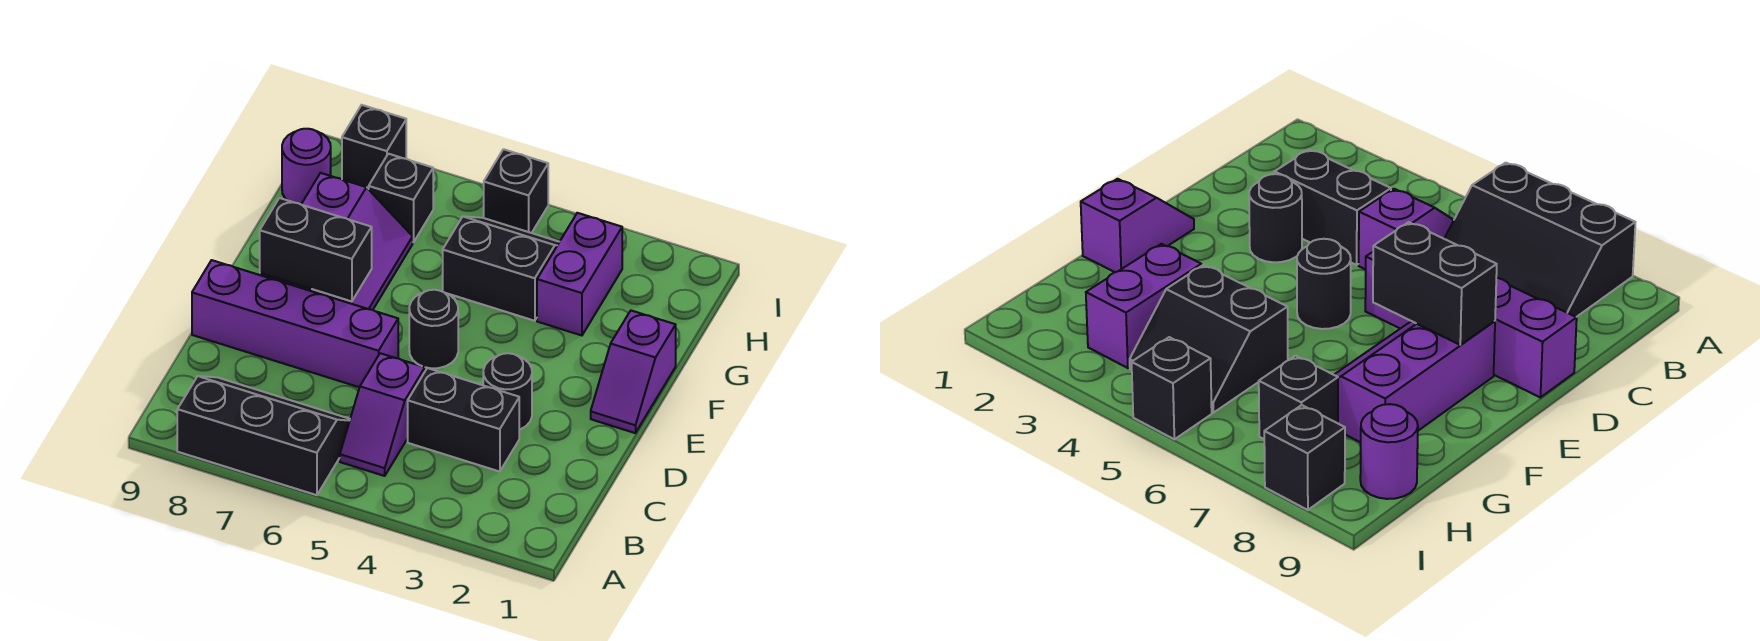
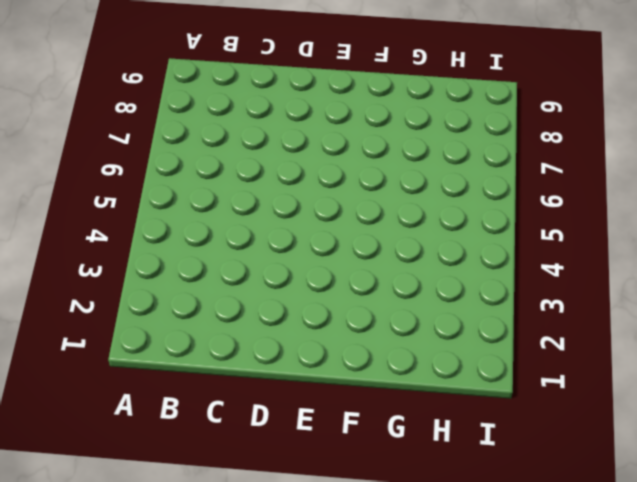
none -> black 2x3 slope [177,376,350,495]
none -> purple 1x2 slope [340,353,425,476]
none -> black 1x2 brick [408,368,519,472]

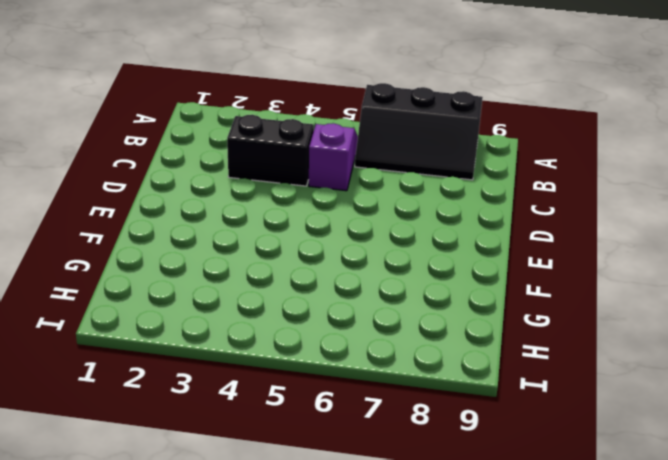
none -> black 1x1 round brick [483,353,532,430]
none -> purple 1x4 brick [192,260,398,387]
none -> purple 1x2 slope [591,311,676,433]

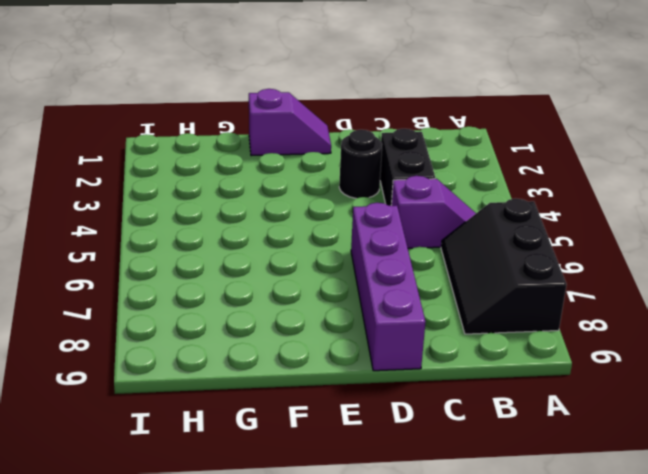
none -> black 1x1 round brick [409,290,458,368]
none -> purple 2x3 slope [260,173,413,310]
none -> purple 1x2 brick [537,213,622,335]

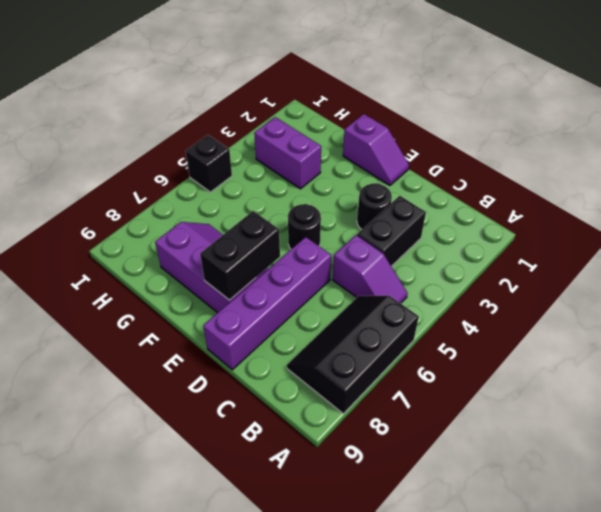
none -> black 2x2 slope [443,216,559,321]
none -> black 1x1 brick [369,154,433,242]
none -> purple 1x1 round brick [282,129,331,204]

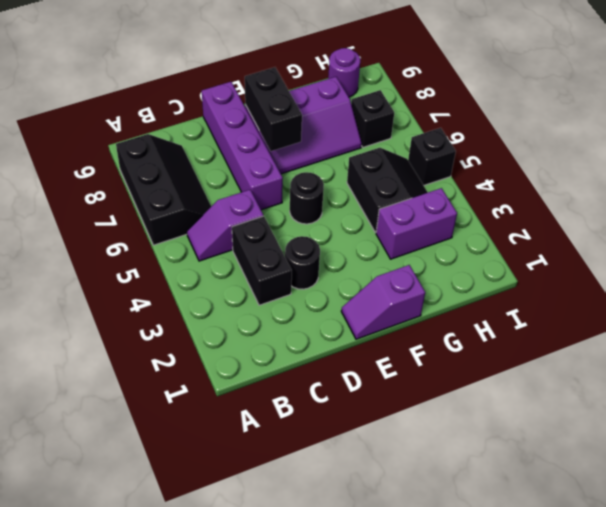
none -> black 1x1 brick [342,105,406,188]

